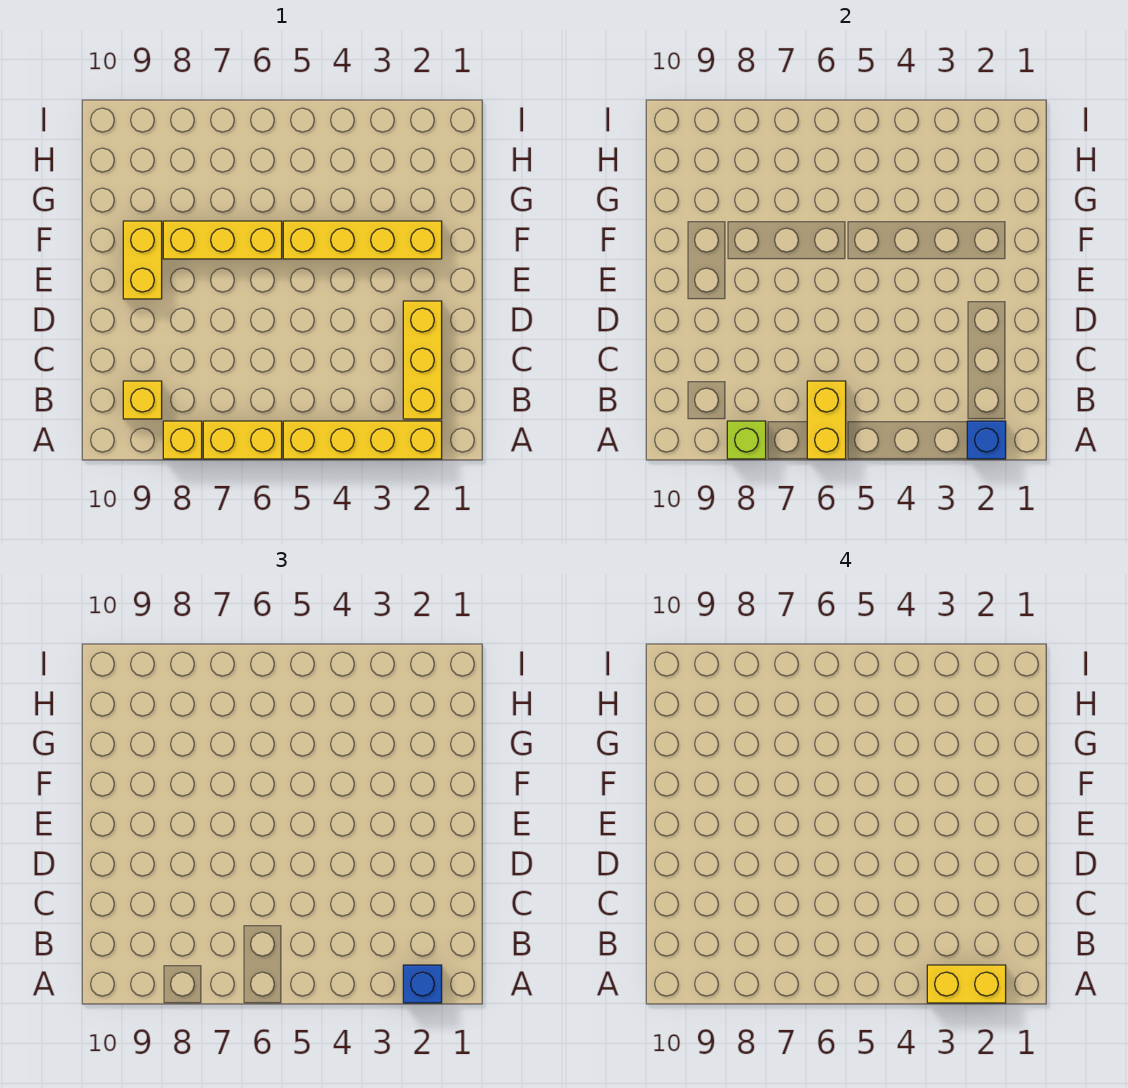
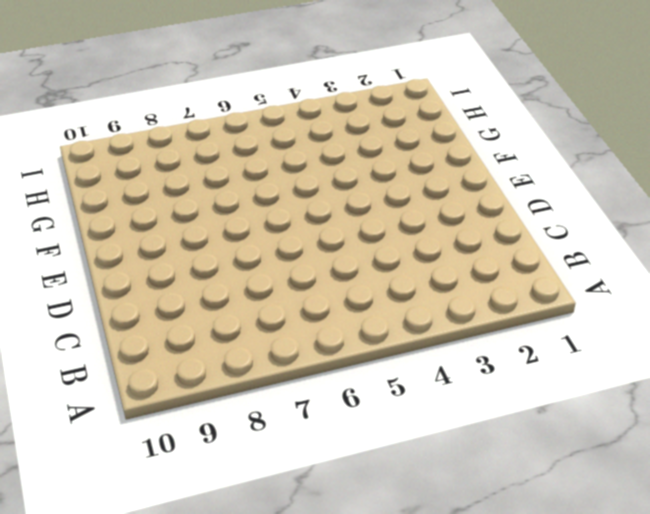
none -> yellow 1x4 brick [283,421,442,459]
none -> yellow 1x2 brick [203,421,282,459]
none -> yellow 1x1 brick [163,421,202,459]

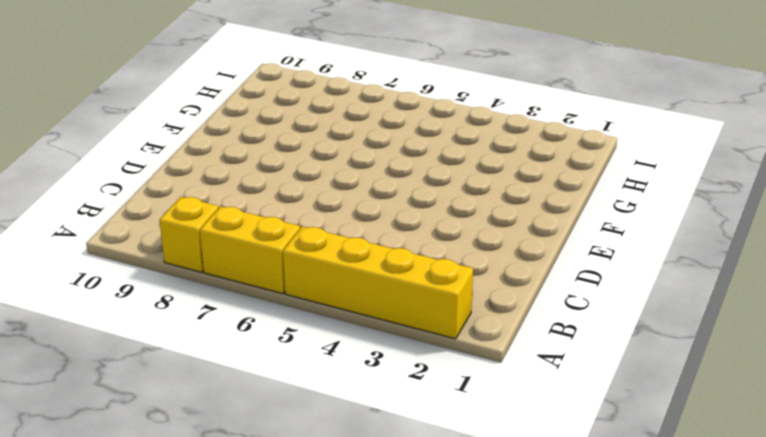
none -> yellow 1x3 brick [403,301,442,419]
none -> yellow 1x1 brick [123,381,162,419]
none -> yellow 1x2 brick [123,221,162,299]

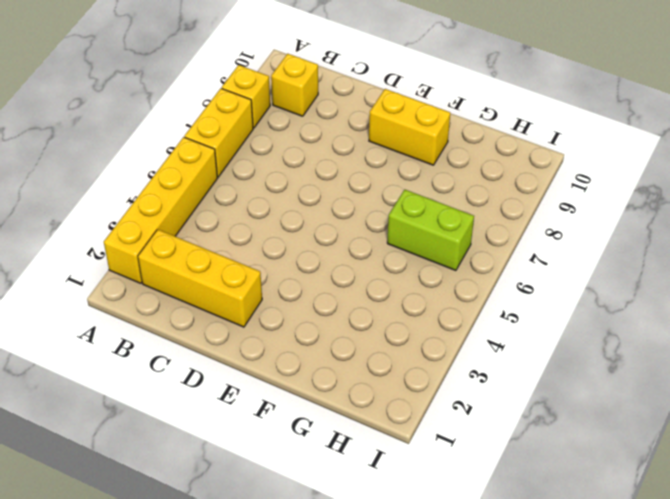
lime 1x2 brick [387,190,474,271] -> none
none -> yellow 1x4 brick [283,221,442,259]
none -> yellow 1x3 brick [163,221,282,259]
none -> blue 1x1 brick [967,421,1006,459]

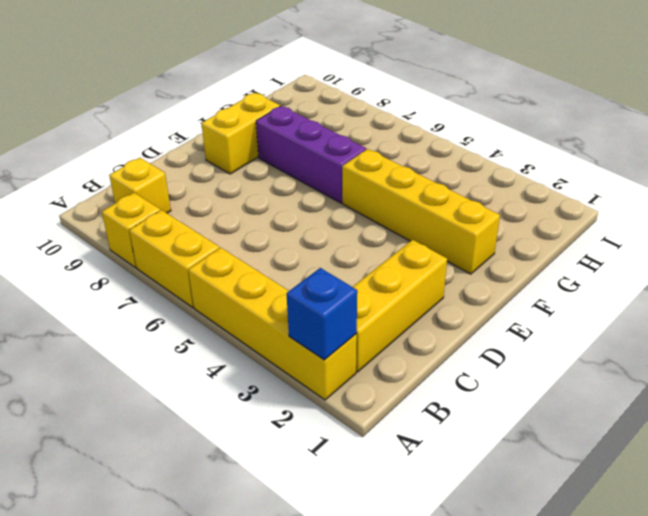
purple 1x3 brick [256,106,366,203] -> yellow 1x3 brick [163,221,282,259]
none -> yellow 1x2 brick [807,381,846,459]
none -> lime 1x1 brick [727,421,766,459]
none -> blue 1x1 brick [403,965,442,1003]

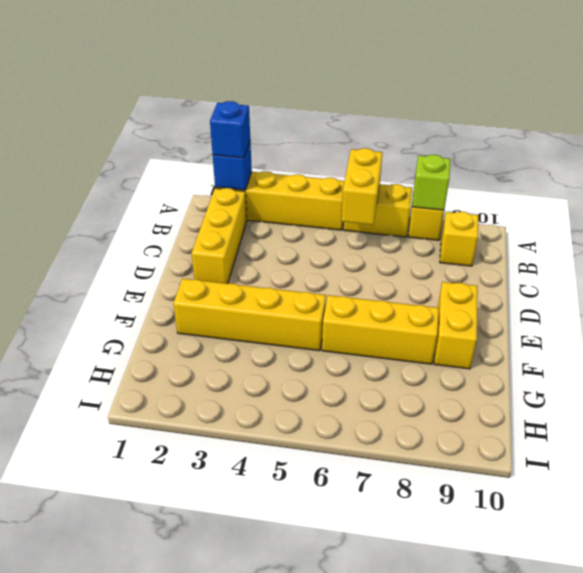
none -> yellow 1x2 brick [927,965,1006,1003]

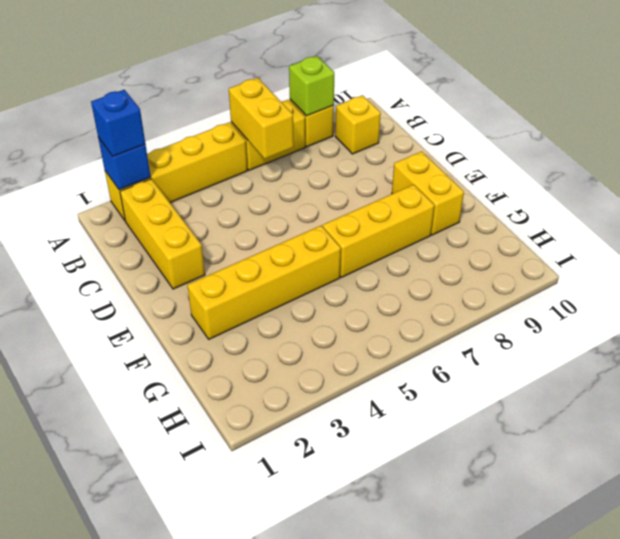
none -> yellow 1x2 brick [927,965,1006,1003]

